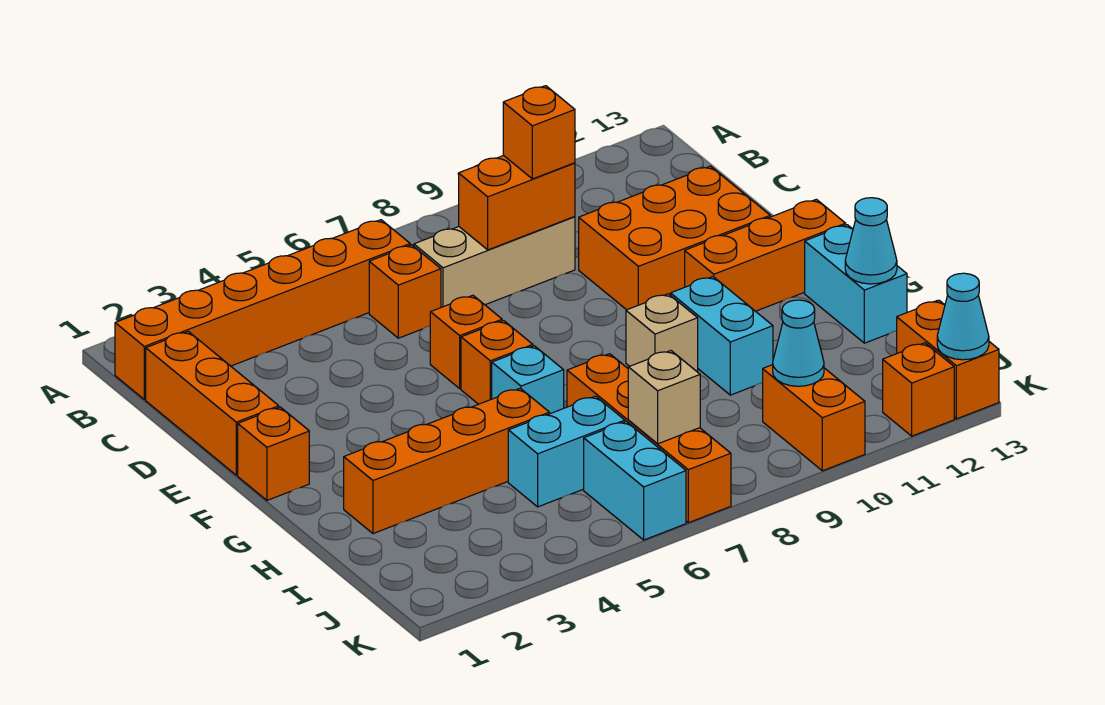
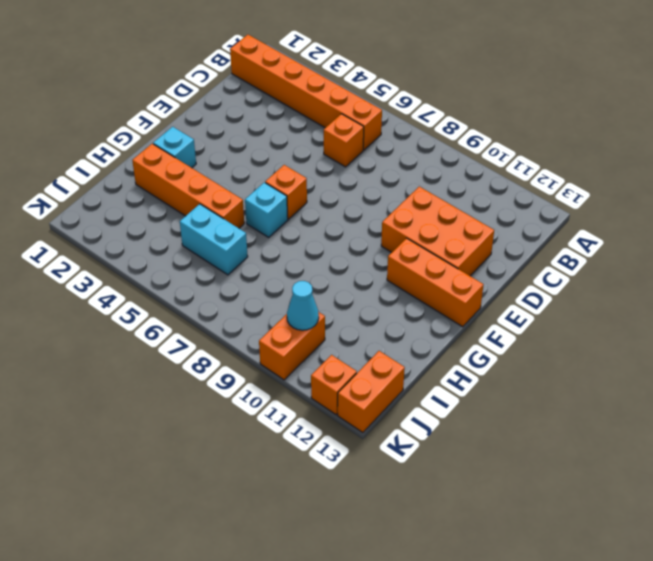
cyan 1x1 brick [153,127,196,168] -> none
none -> orange 1x3 brick [146,331,279,475]
none -> tan 1x3 brick [414,216,575,307]
none -> orange 1x1 brick [430,295,502,389]

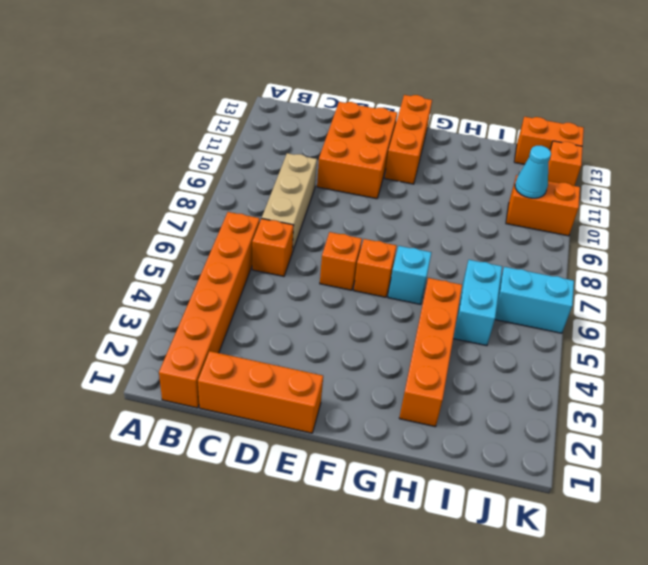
none -> orange 1x1 brick [238,407,309,500]
none -> tan 1x1 brick [626,294,698,371]
none -> cyan 1x2 brick [671,277,773,395]

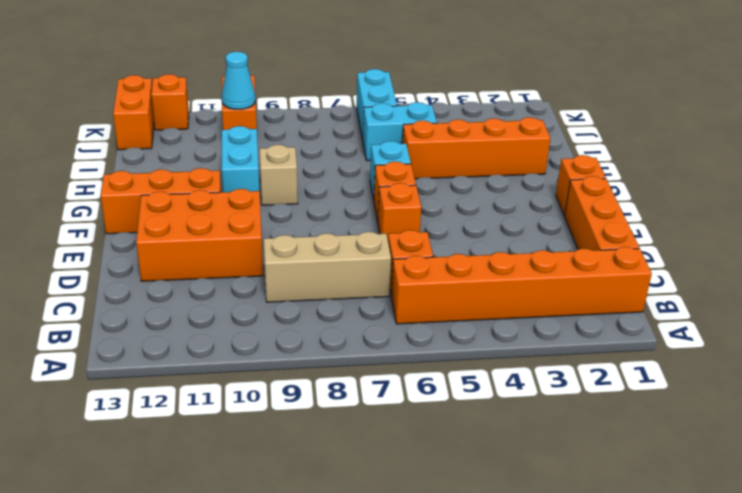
none -> cyan 1x2 brick [805,225,907,343]
none -> orange 1x4 brick [567,354,731,523]
none -> orange 1x2 brick [459,156,575,250]

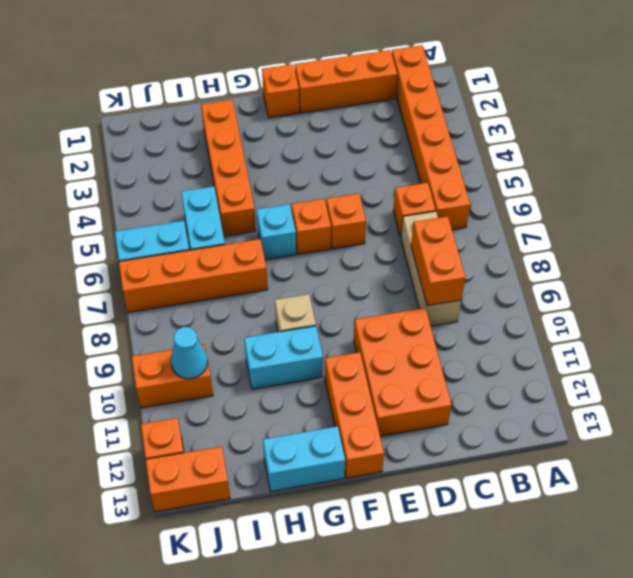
none -> cyan 1x1 cone [845,198,897,284]
none -> tan 1x1 brick [628,351,700,444]
none -> cyan 1x1 cone [937,273,989,360]

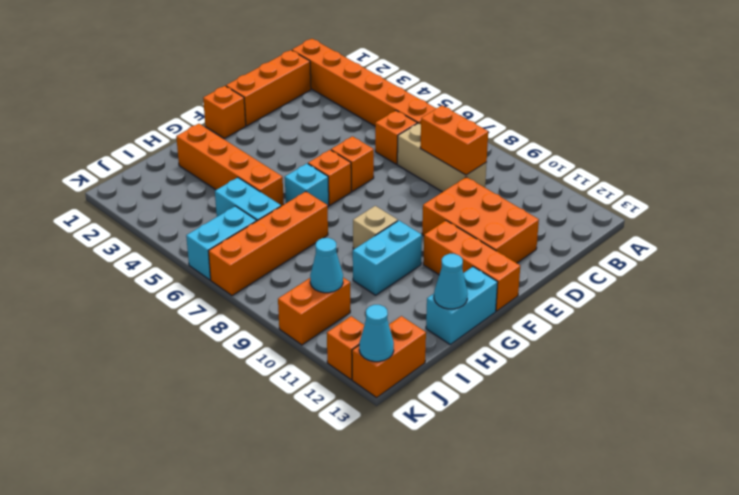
none -> tan 1x1 brick [628,351,700,444]
none -> orange 1x1 brick [503,86,575,179]

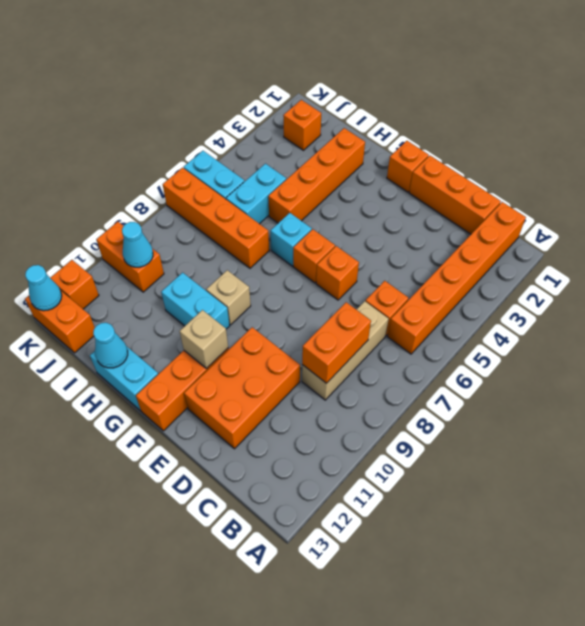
tan 1x1 brick [180,310,228,369] -> tan 1x1 brick moved to [628,351,700,444]
orange 1x1 brick [283,100,321,150] -> orange 1x1 brick moved to [503,86,575,179]

